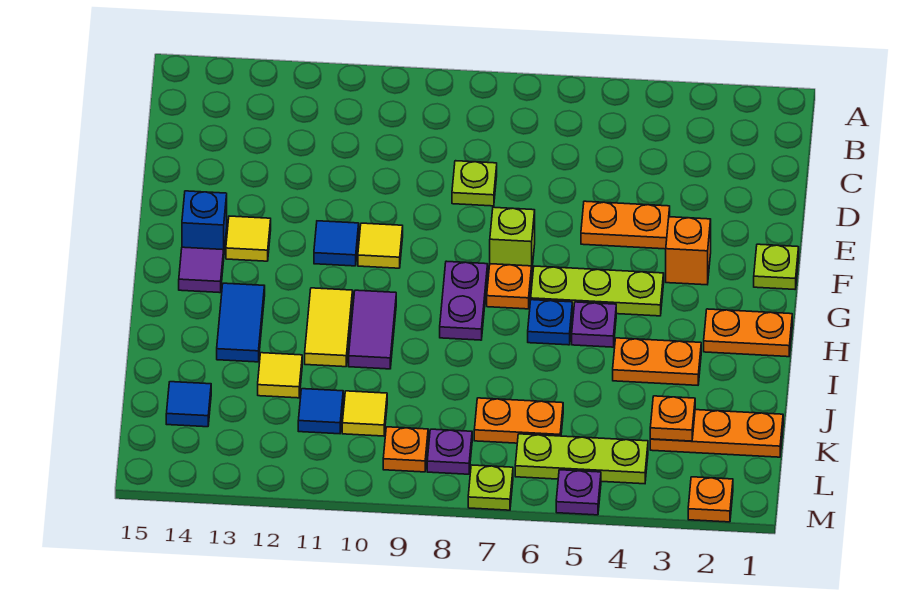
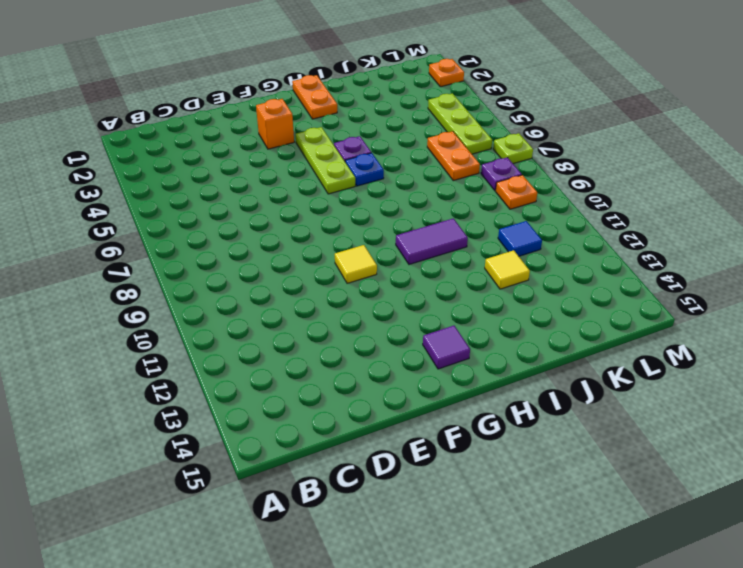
none -> lime 1x1 plate [452,161,497,206]
none -> orange 1x2 plate [581,201,670,249]
none -> lime 1x1 plate [754,244,799,289]
none -> lime 1x1 brick [490,207,535,267]

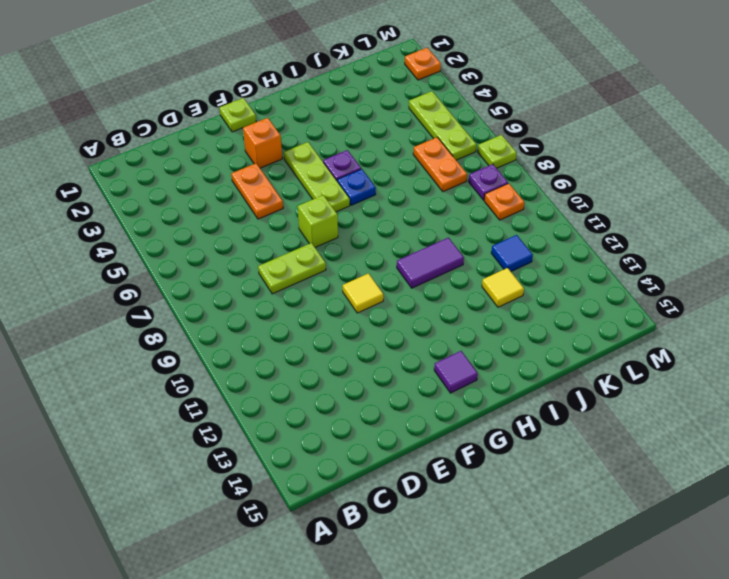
lime 1x2 plate [258,243,326,294] -> lime 1x1 plate [452,161,497,206]
none -> blue 1x1 tile [314,221,359,266]
none -> yellow 1x1 tile [226,216,271,261]
none -> blue 1x1 brick [182,191,227,251]
none -> orange 1x1 plate [487,264,532,309]

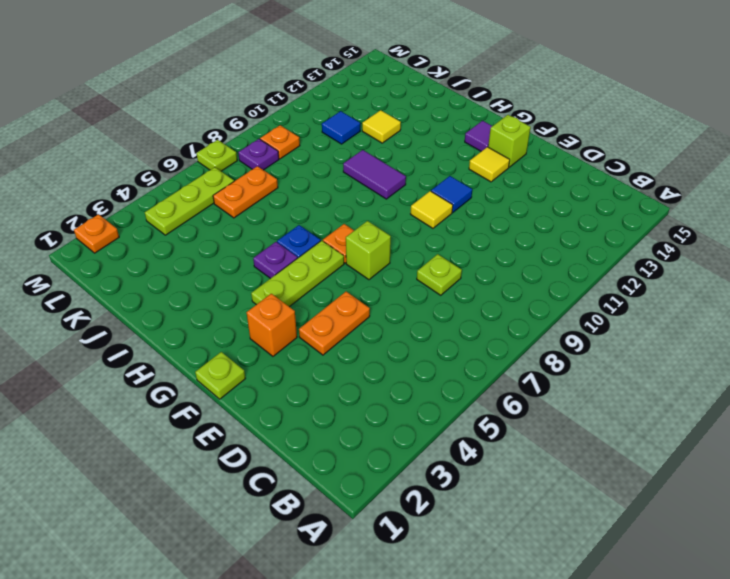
lime 1x1 brick [488,115,531,167] -> blue 1x1 brick [182,191,227,251]
none -> purple 1x2 plate [440,261,488,340]
none -> orange 1x2 plate [704,309,792,357]
none -> yellow 1x2 tile [305,288,353,367]
none -> blue 1x2 tile [217,283,265,362]

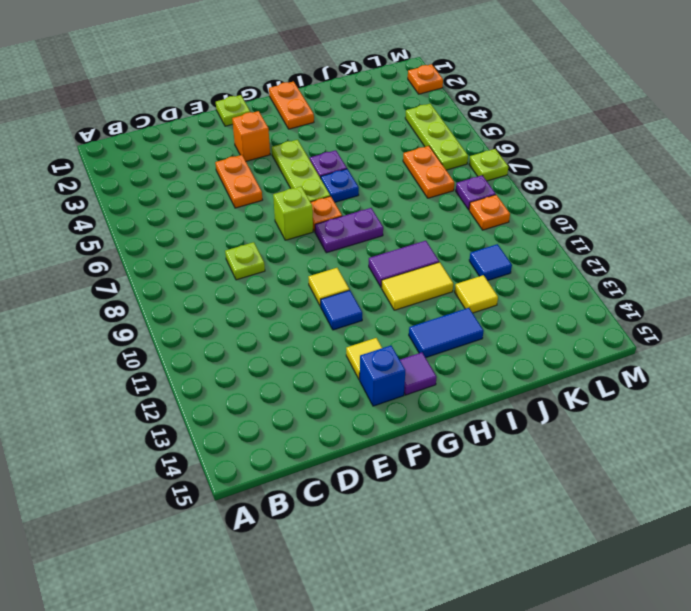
none -> orange 1x2 plate [613,338,701,385]
none -> orange 1x3 plate [650,410,783,457]
none -> yellow 1x1 tile [342,391,387,436]
none -> blue 1x1 tile [166,382,211,427]

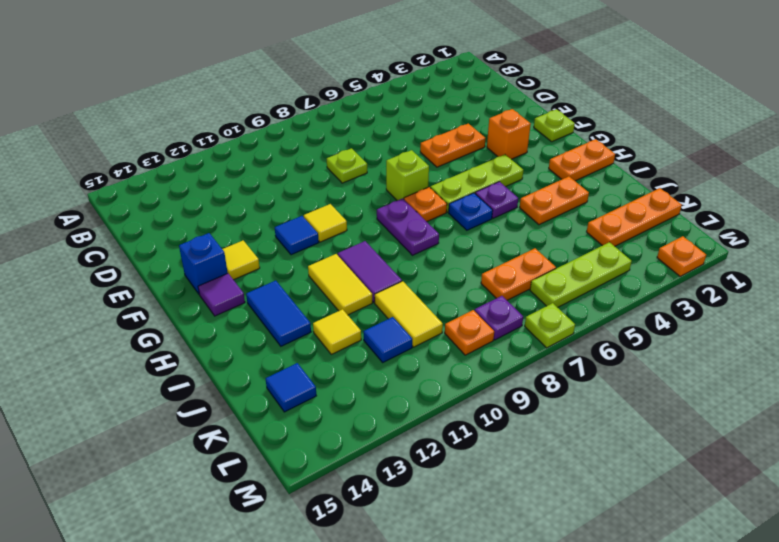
yellow 1x2 tile [375,281,443,347] -> yellow 1x1 tile [342,391,387,436]
none -> purple 1x1 plate [556,470,601,515]
none -> orange 1x1 plate [650,396,695,441]

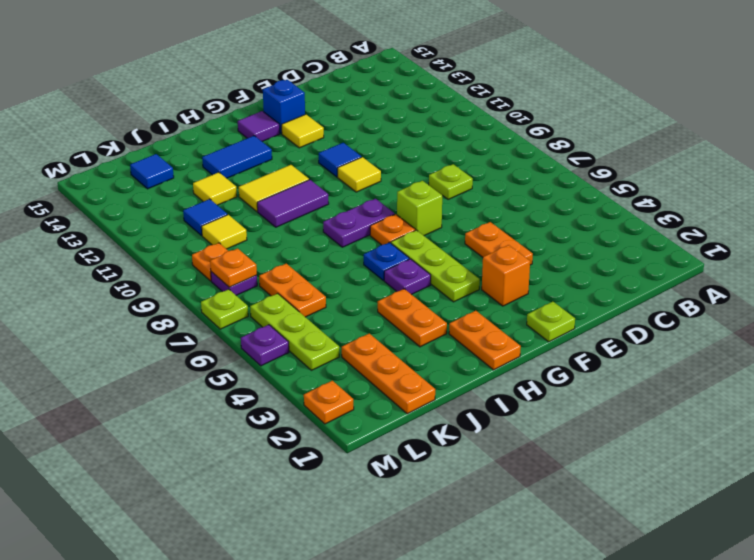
orange 1x1 plate [210,248,257,287] -> orange 1x1 plate moved to [650,396,695,441]

